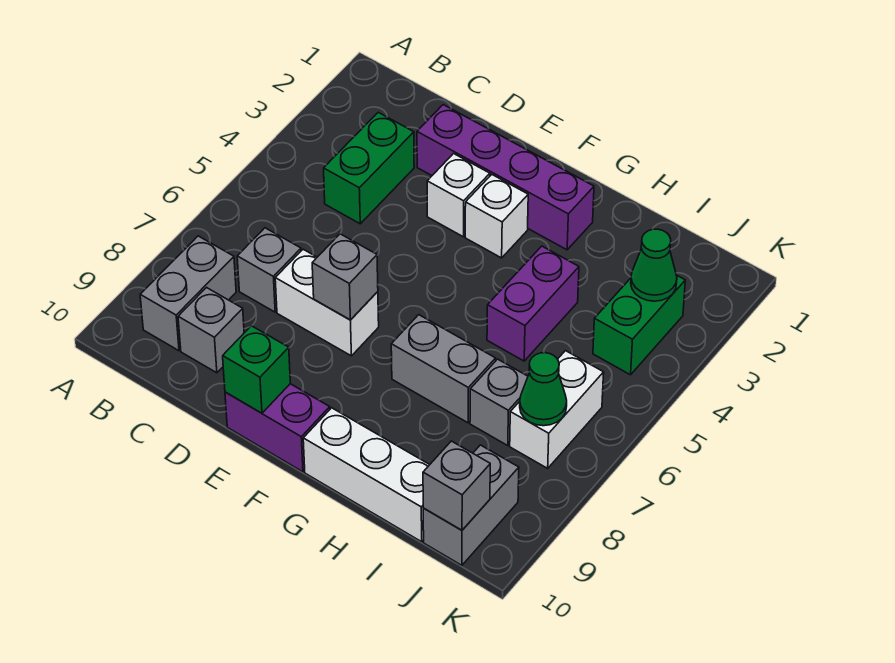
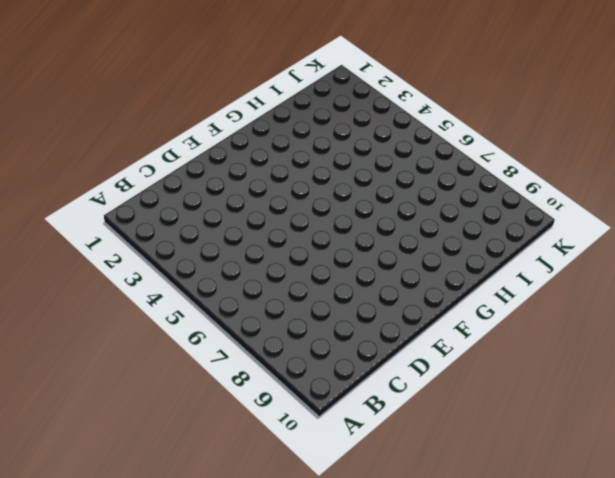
none -> grey 1x2 brick [140,236,236,351]
none -> green 1x2 brick [324,112,414,224]
none -> grey 1x1 brick [237,228,301,312]

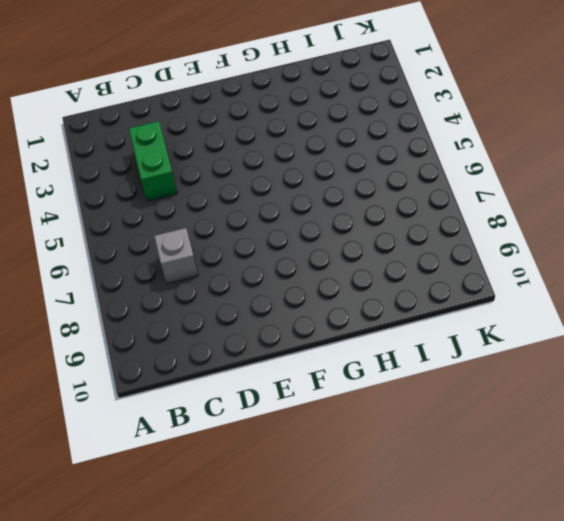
none -> grey 1x2 brick [140,236,236,351]
none -> grey 1x1 brick [178,288,244,373]
none -> purple 1x4 brick [417,105,594,250]

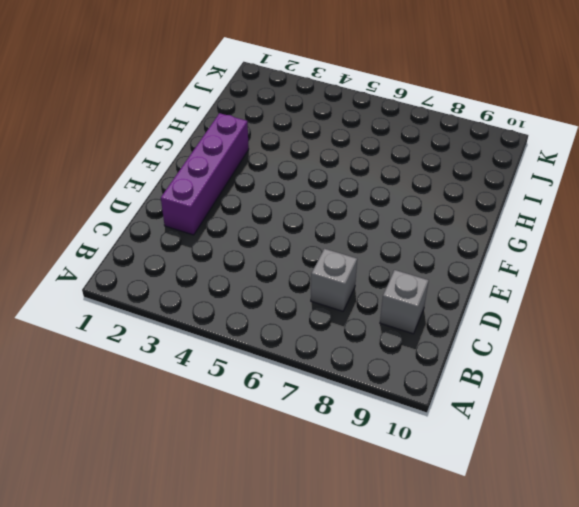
none -> grey 1x2 brick [140,236,236,351]
none -> green 1x2 brick [324,112,414,224]
none -> white 1x2 brick [275,249,379,356]

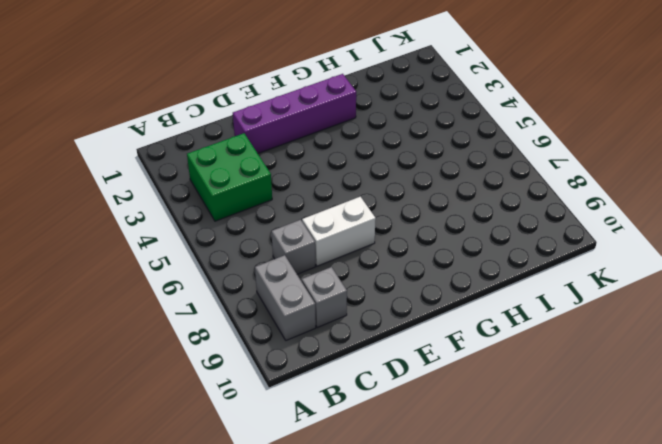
green 2x2 brick [187,133,272,221] -> green 1x2 brick [324,112,414,224]
none -> white 1x1 brick [427,154,490,237]
none -> purple 1x2 brick [225,384,330,472]
none -> white 1x1 brick [465,174,528,258]

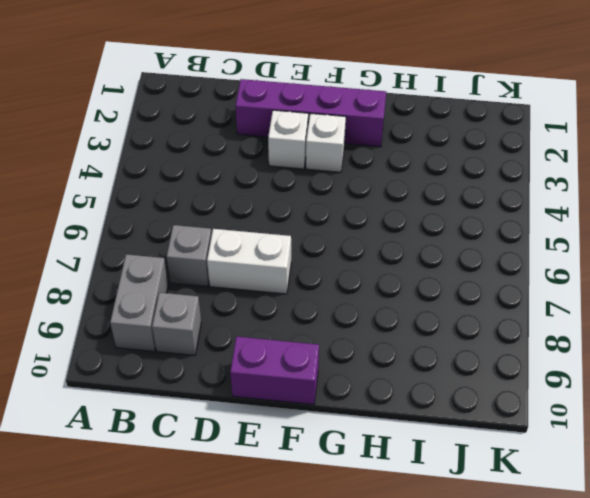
none -> green 1x2 brick [324,112,414,224]
none -> grey 1x2 brick [391,315,496,423]
none -> white 1x3 brick [303,408,430,542]

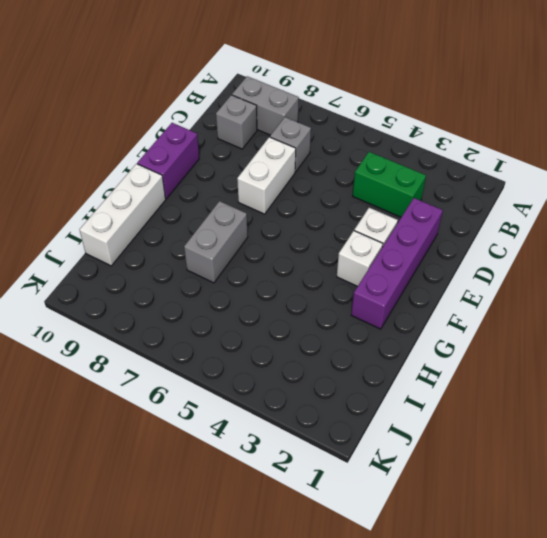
none -> purple 1x2 brick [487,246,579,361]
none -> grey 1x1 brick [470,359,528,445]
none -> green 1x2 brick [593,275,685,375]

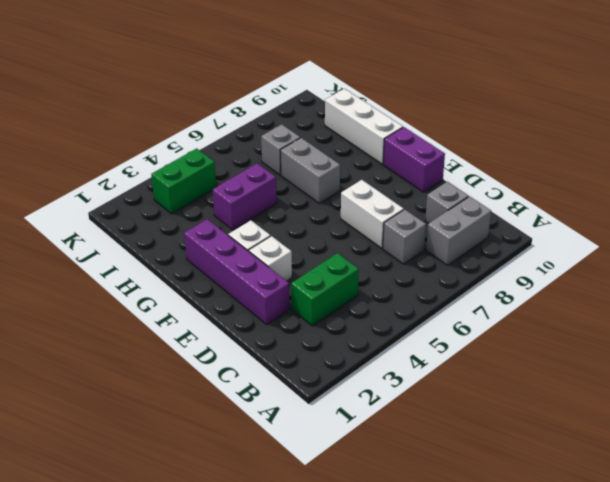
none -> white 1x2 brick [510,351,604,468]
none -> grey 1x2 brick [423,445,519,565]
none -> grey 1x1 brick [312,234,378,320]

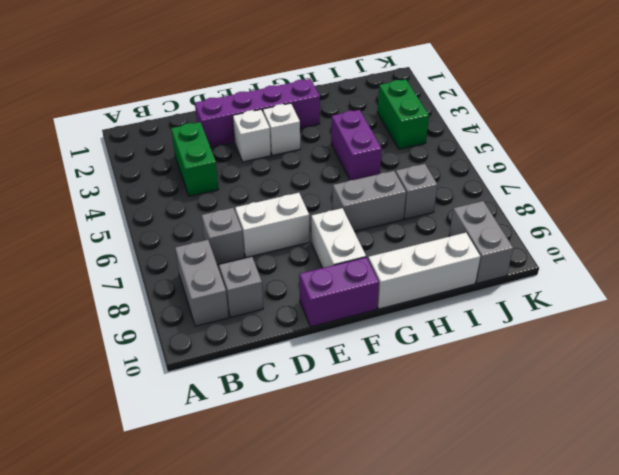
white 1x2 brick [311,208,366,268] -> white 1x2 brick moved to [510,351,604,468]
none -> grey 1x1 brick [312,234,378,320]
none -> green 1x1 brick [223,326,290,413]
none -> green 1x1 cone [631,229,677,301]

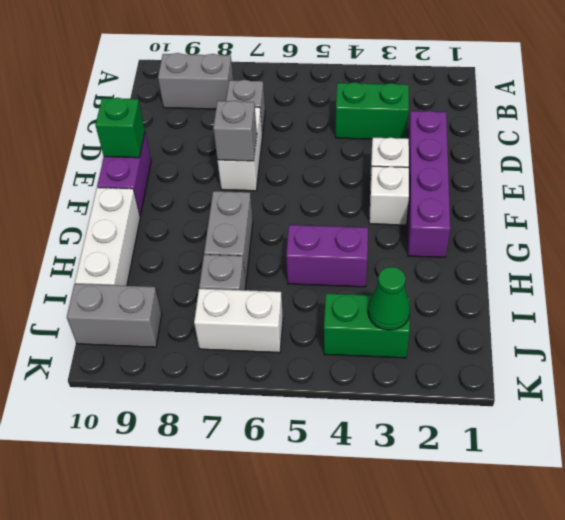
none -> grey 1x1 brick [178,288,244,373]
none -> green 1x1 cone [520,353,567,426]
none -> grey 1x1 brick [423,441,490,530]

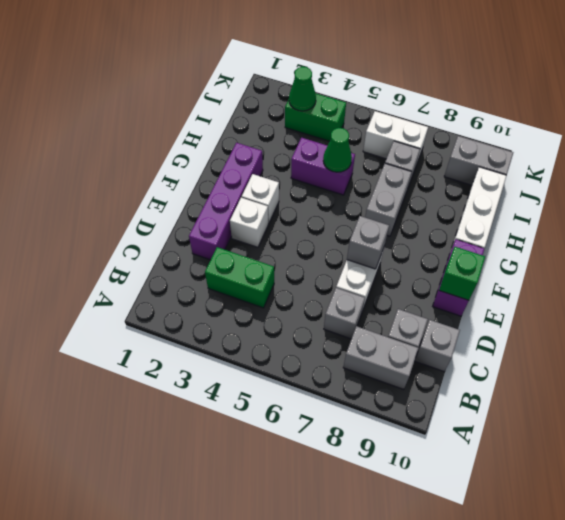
grey 1x1 brick [415,320,460,371] -> grey 1x1 brick moved to [423,441,490,530]
green 1x1 cone [323,128,352,172] -> green 1x1 cone moved to [520,353,567,426]

